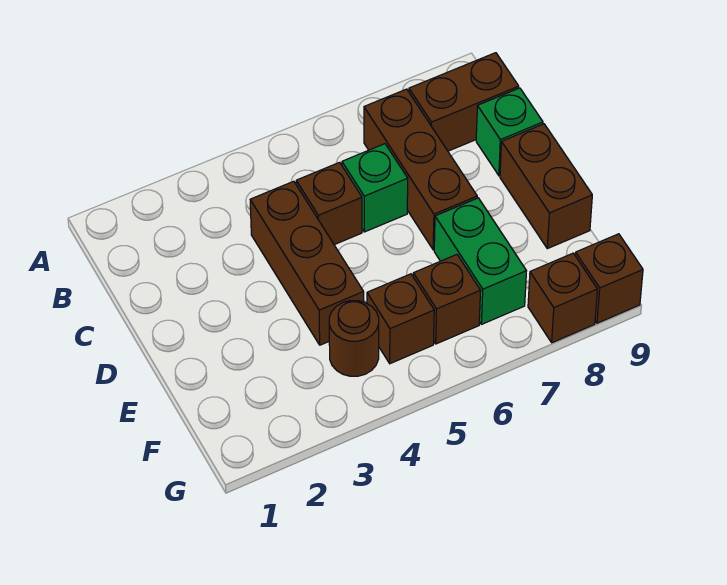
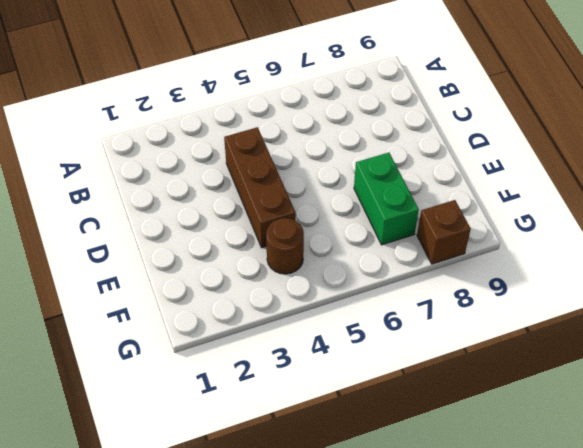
none -> brown 1x3 brick [364,89,477,250]
none -> brown 1x2 brick [409,53,519,151]
none -> brown 1x1 brick [296,162,362,245]

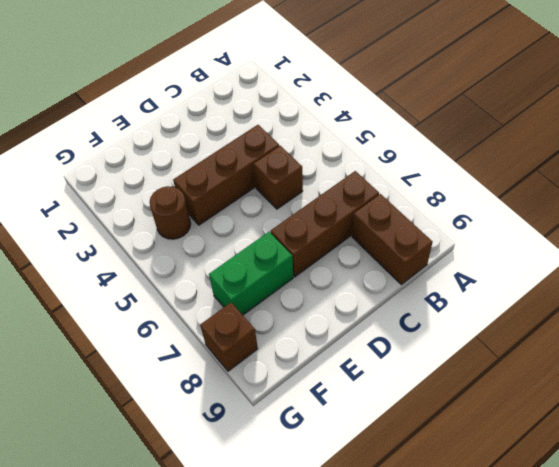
none -> green 1x1 brick [342,144,408,232]
none -> green 1x1 brick [476,88,543,176]
none -> brown 1x2 brick [500,124,592,249]

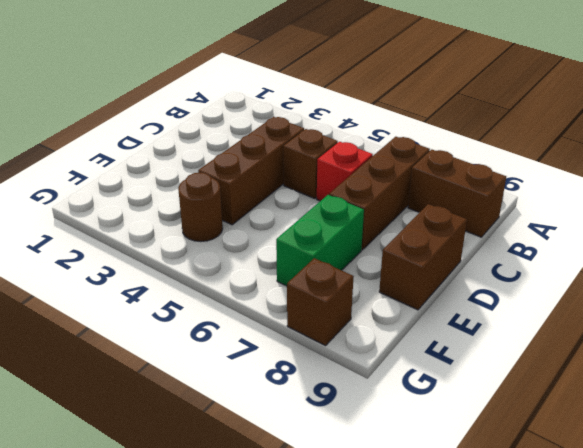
red 1x1 brick [317,142,373,201] -> green 1x1 brick [342,144,408,232]
none -> green 1x1 brick [476,88,543,176]
none -> brown 1x1 brick [367,274,434,364]
none -> brown 1x1 brick [413,255,481,344]

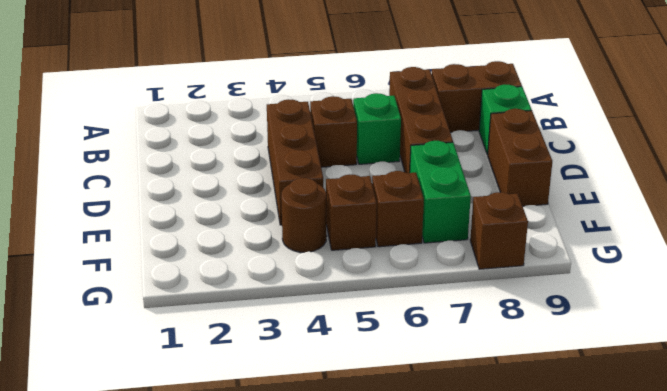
none -> brown 1x1 brick [575,234,643,323]

